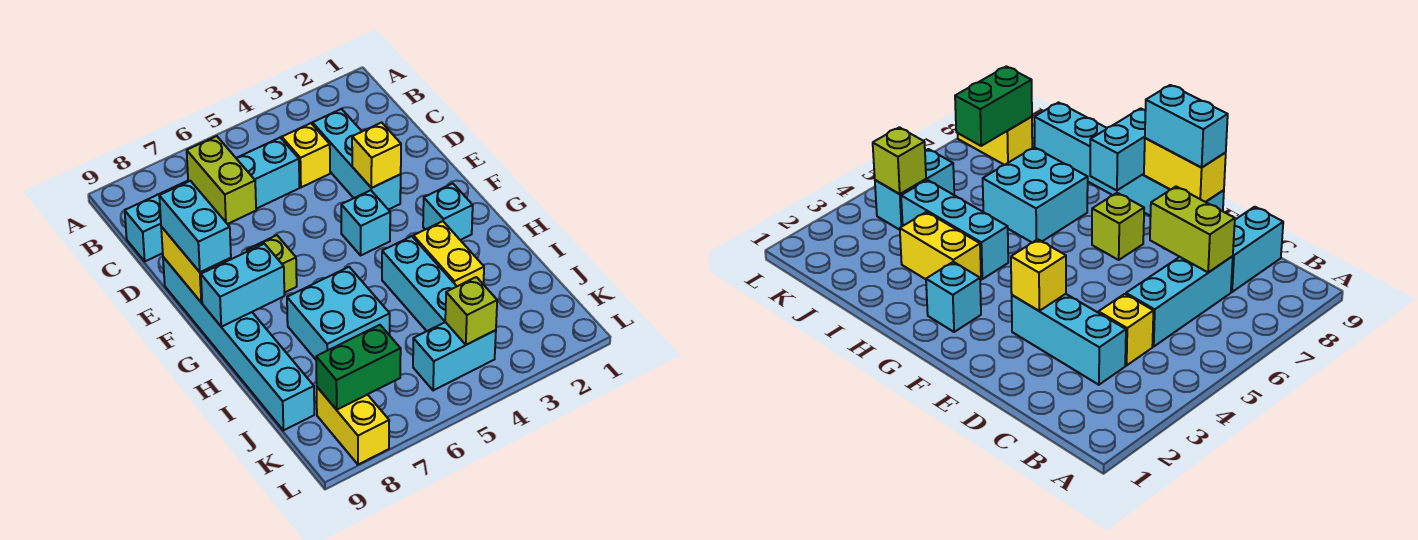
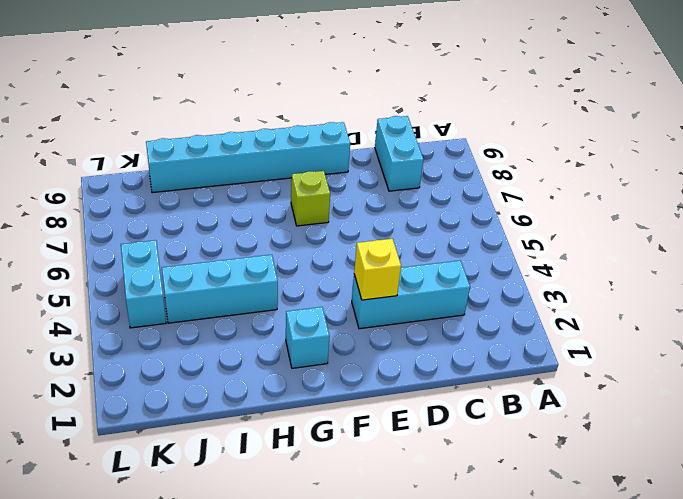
none -> yellow 1x1 brick [282,123,330,187]
none -> cyan 1x3 brick [236,138,299,209]
none -> cyan 1x1 brick [341,190,390,255]

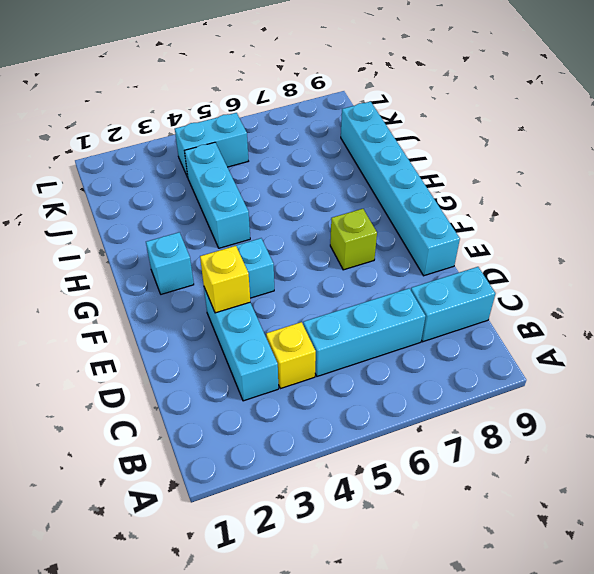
none -> yellow 1x2 brick [413,221,484,286]
none -> cyan 2x2 brick [287,267,390,359]
none -> yellow 1x2 brick [317,387,389,465]

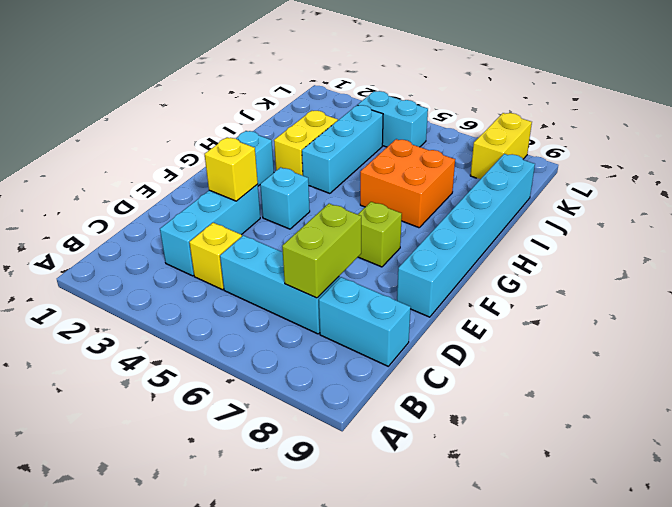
orange 2x2 brick [360,139,455,228] -> cyan 2x2 brick [287,267,390,359]
none -> yellow 1x2 brick [161,227,231,303]
none -> cyan 1x2 brick [201,244,284,327]
none -> lime 1x1 brick [445,277,497,345]

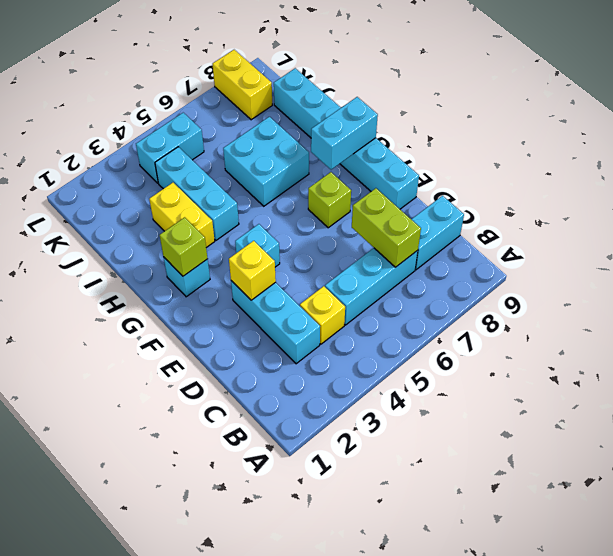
lime 1x1 brick [160,217,208,276] -> lime 1x1 brick moved to [445,277,497,345]
none -> yellow 1x2 brick [161,227,231,303]
none -> green 1x2 brick [316,325,401,410]
none -> cyan 1x2 brick [159,181,231,272]

